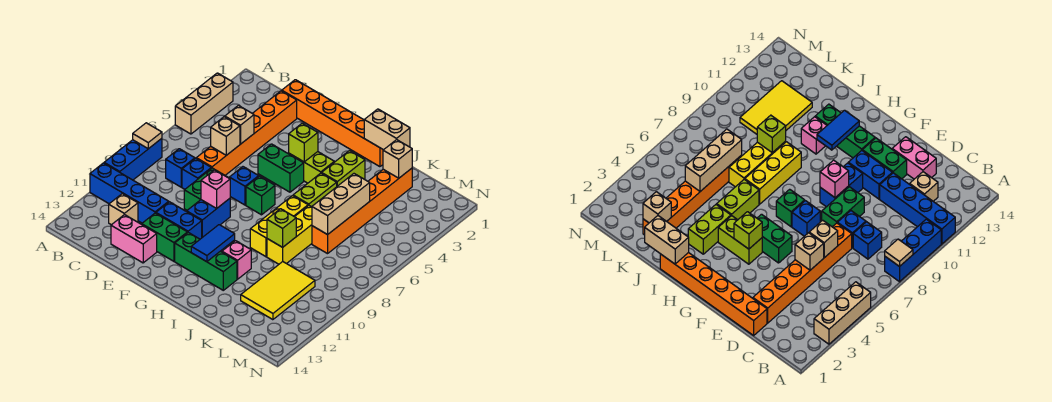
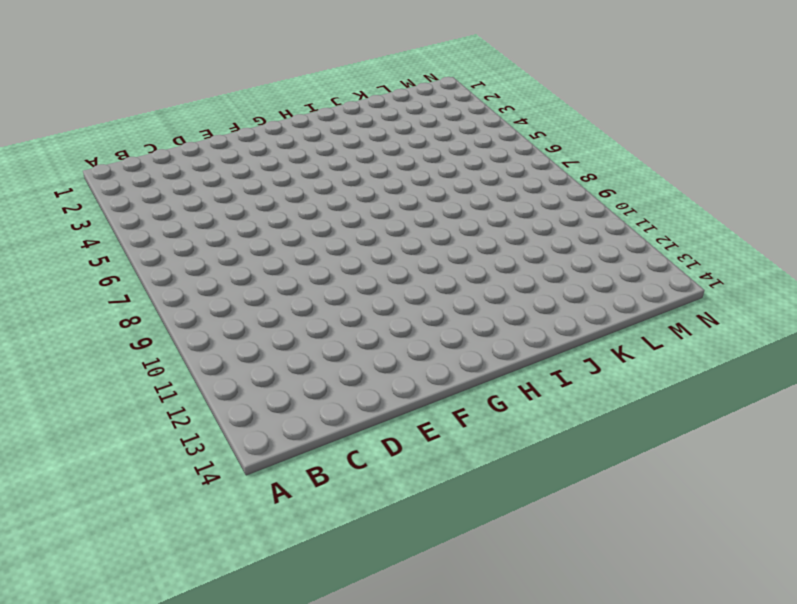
none -> tan 1x3 brick [175,73,233,134]
none -> blue 1x3 brick [104,139,162,180]
none -> blue 1x4 brick [90,163,169,223]
none -> blue 1x1 brick [166,149,195,187]

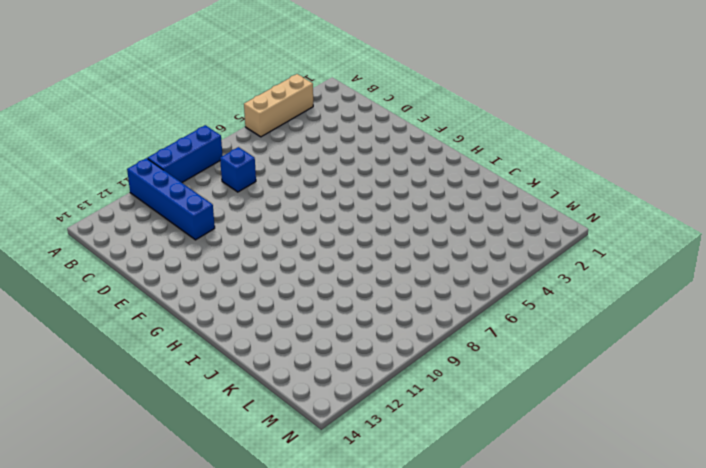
none -> tan 1x1 brick [109,194,138,225]
none -> orange 1x6 brick [282,80,383,167]
none -> orange 1x6 brick [196,91,297,175]
none -> blue 1x1 brick [182,158,211,189]

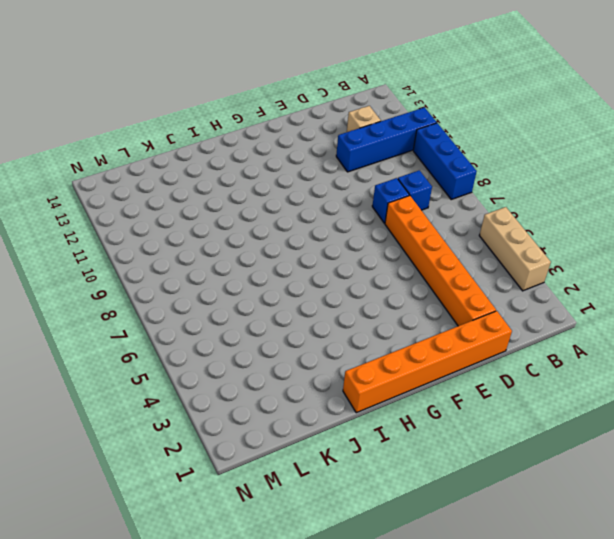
none -> pink 1x2 brick [111,215,157,263]
none -> green 1x2 brick [184,168,227,210]
none -> blue 1x2 brick [156,202,202,239]
none -> green 1x2 brick [142,213,187,261]

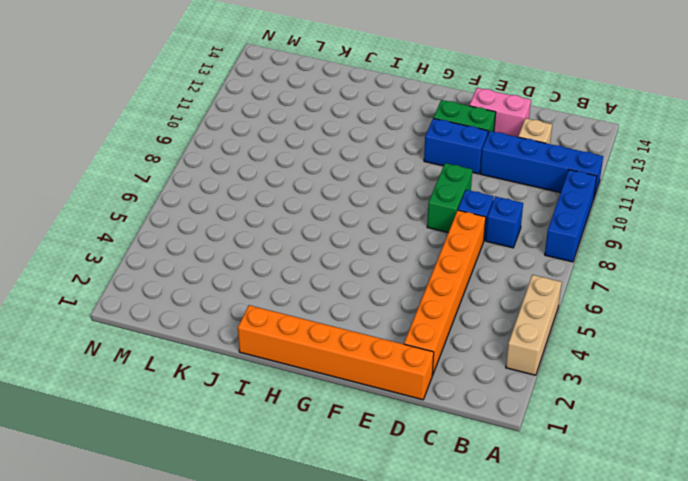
none -> green 1x2 brick [258,144,304,192]
none -> blue 1x1 brick [229,167,259,205]
none -> blue 1x2 brick [187,199,230,237]
none -> lime 1x2 brick [289,152,334,183]

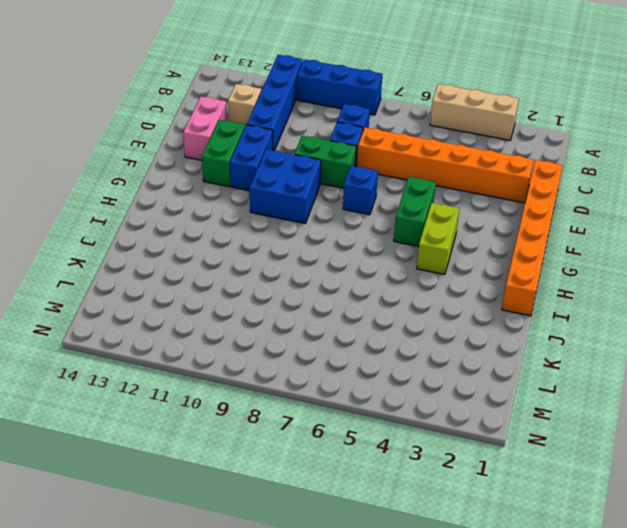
blue 2x2 brick [250,149,321,223] -> blue 1x2 brick [187,199,230,237]
none -> green 1x1 brick [246,176,275,215]
none -> green 1x3 brick [175,233,237,290]
none -> lime 1x2 brick [322,151,365,186]
none -> lime 1x2 brick [293,173,337,207]

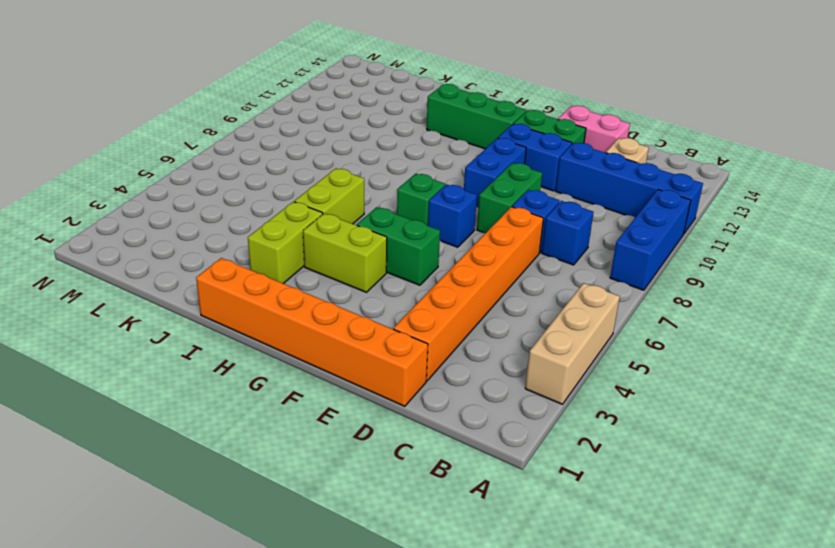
none -> yellow 1x3 brick [250,196,308,257]
none -> pink 1x1 brick [222,241,251,279]
none -> yellow 1x3 brick [267,206,312,264]
none -> orange 1x6 brick [312,168,412,254]

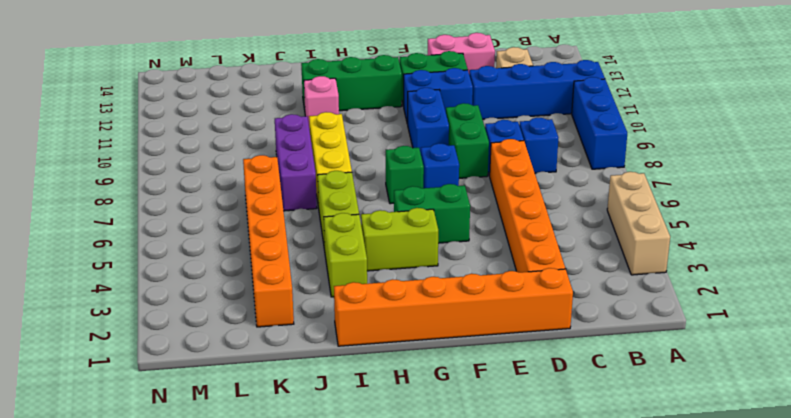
purple 1x3 brick [275,114,317,211] -> yellow 1x3 brick [267,206,312,264]
none -> yellow 2x3 tile [241,262,315,320]
none -> tan 1x1 tile [133,123,162,149]
none -> tan 1x1 brick [225,106,254,144]
none -> tan 1x1 brick [211,117,240,155]

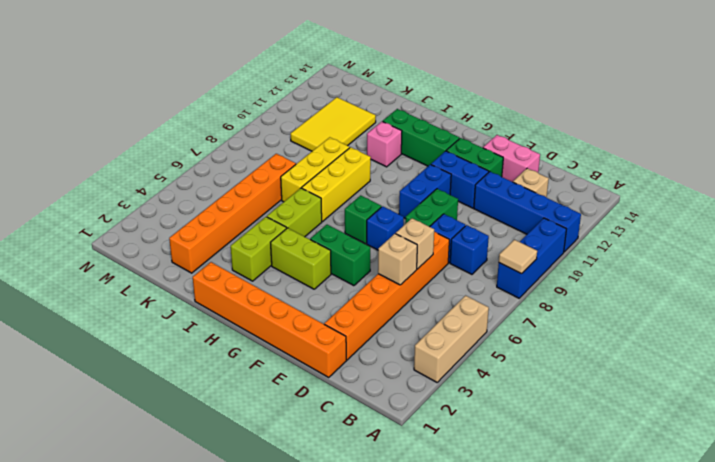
none -> pink 1x1 brick [201,170,230,208]
none -> lime 1x1 brick [289,123,318,162]
none -> blue 1x2 tile [191,225,235,262]
none -> tan 1x2 brick [364,109,410,150]

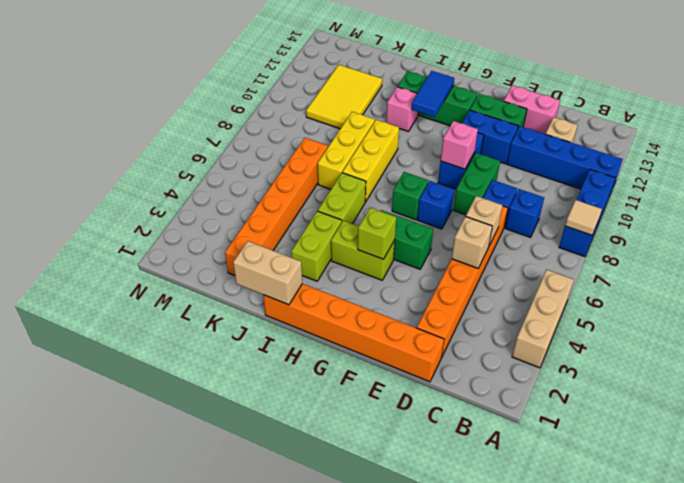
none -> lime 1x1 brick [267,209,296,247]
none -> tan 1x1 brick [383,140,412,178]
none -> tan 1x3 brick [312,174,370,235]

